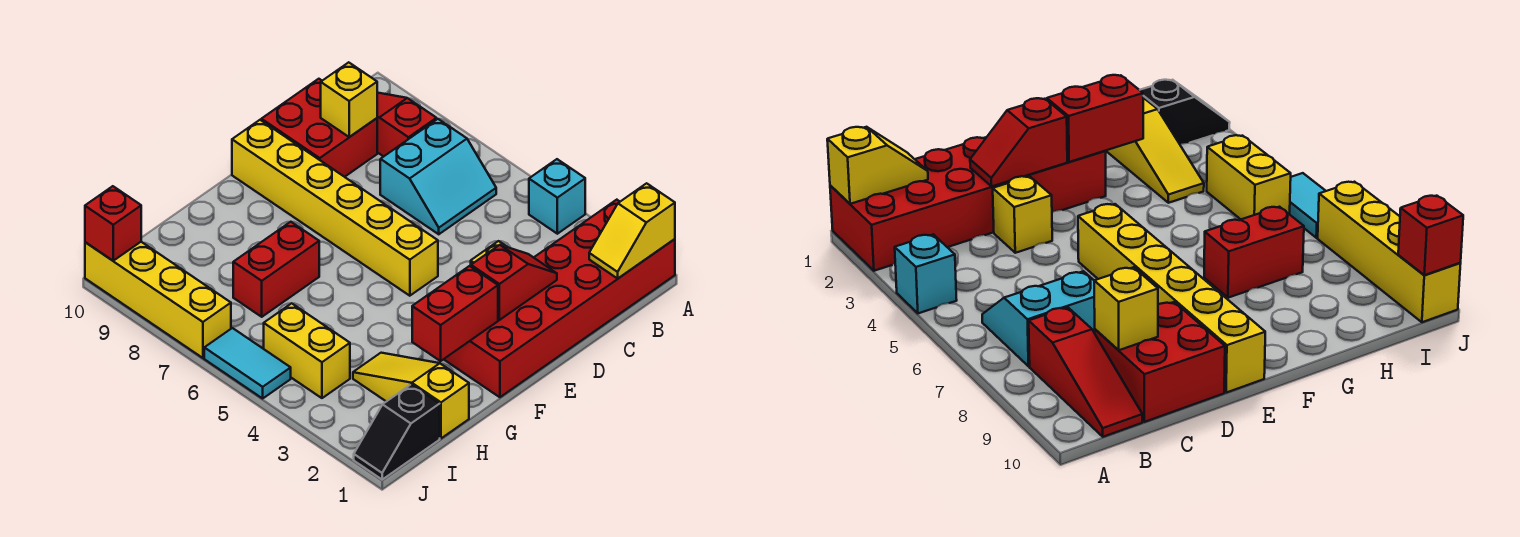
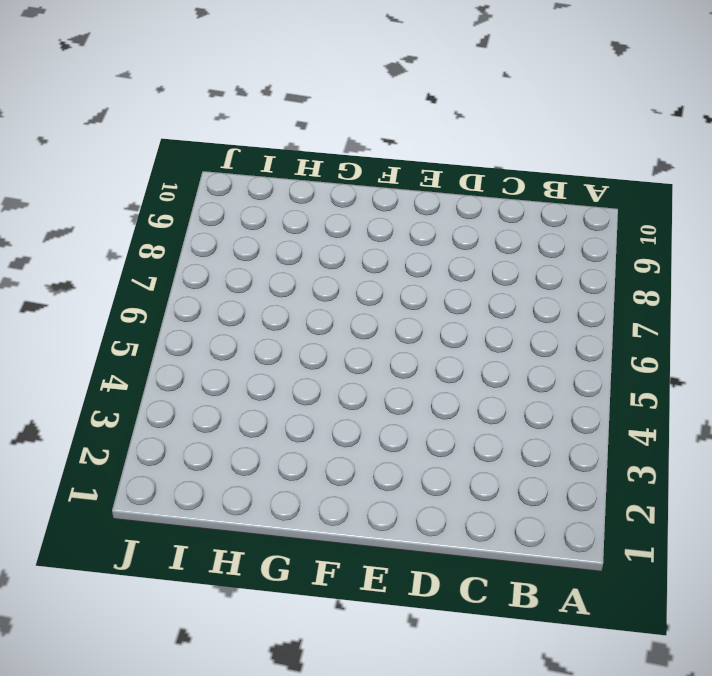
none -> red 2x6 brick [444,200,675,397]
none -> cyan 1x1 brick [529,159,585,234]
none -> cyan 2x2 slope [380,119,496,234]

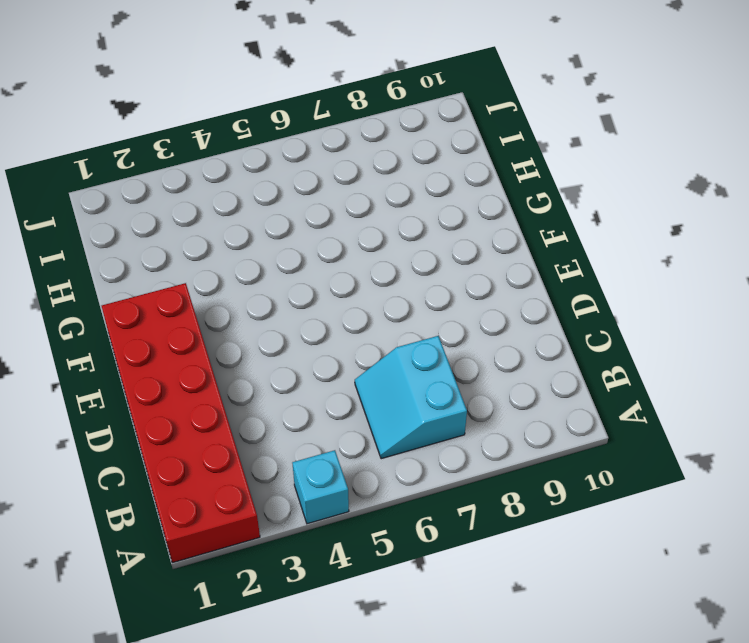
none -> red 1x3 slope [377,93,436,157]
none -> red 2x2 brick [261,79,377,177]
none -> yellow 1x1 brick [993,176,1052,253]

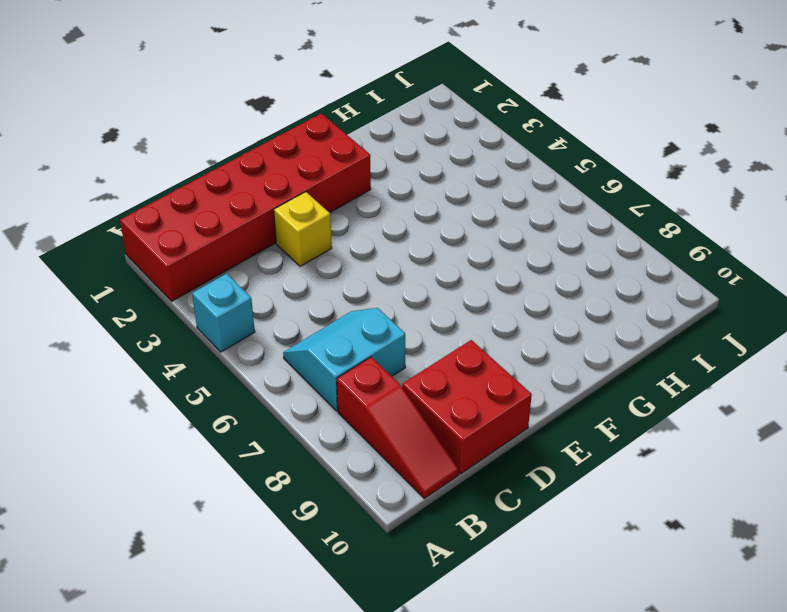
none -> yellow 1x6 brick [232,120,438,296]
none -> red 1x2 brick [233,222,319,317]
none -> yellow 1x3 slope [353,353,469,438]

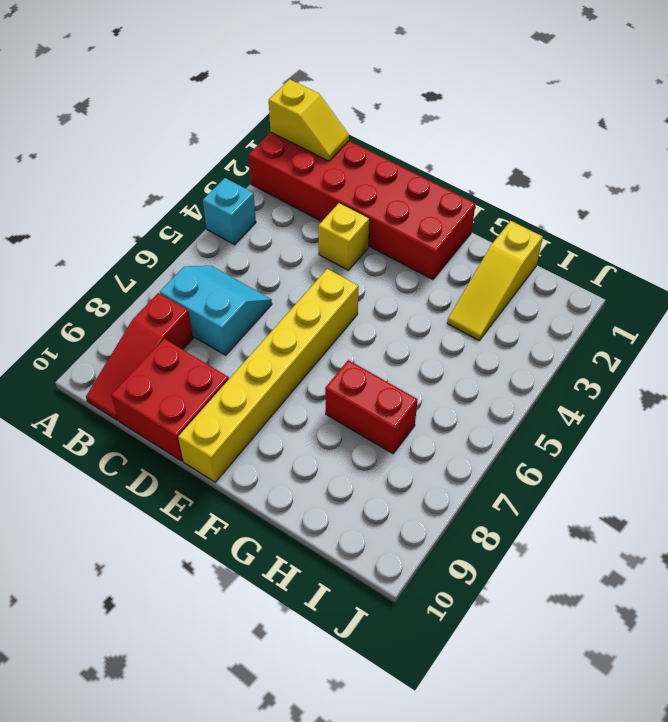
none -> black 1x2 slope [354,384,440,479]
none -> yellow 1x2 brick [264,303,350,398]
none -> cyan 1x2 tile [204,328,291,398]

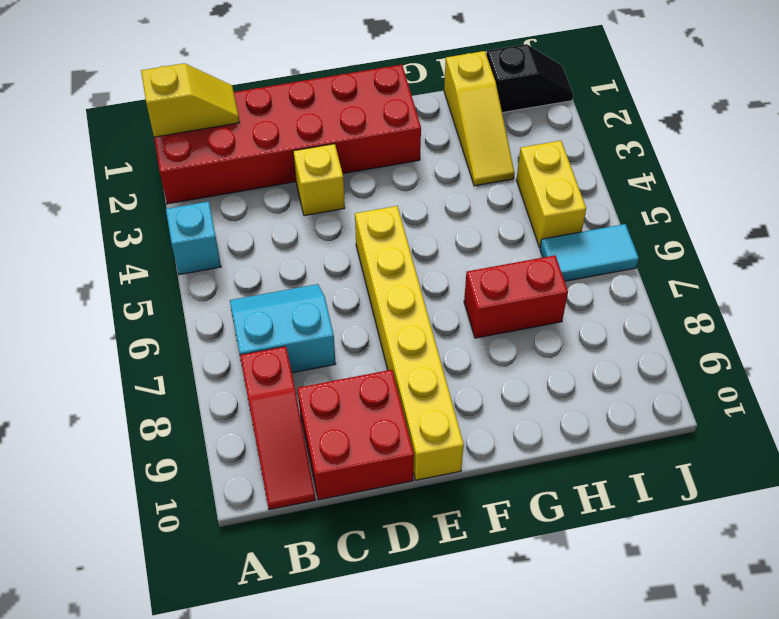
cyan 1x2 tile [540,224,639,281] -> cyan 1x2 tile turned to [204,328,291,398]
none -> yellow 1x4 brick [85,242,231,358]
none -> yellow 1x1 brick [321,62,377,137]
none -> red 1x2 slope [471,245,557,320]

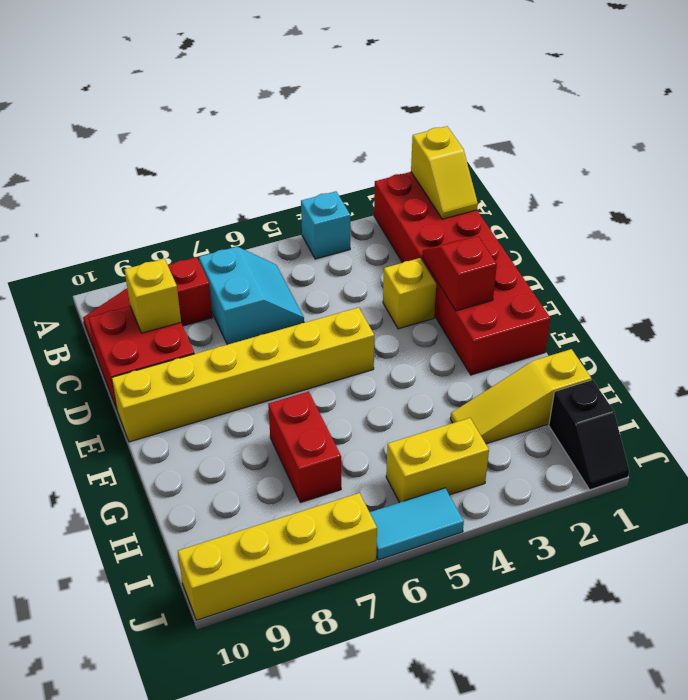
none -> red 1x2 brick [412,266,498,361]
none -> red 1x1 brick [85,186,141,261]

